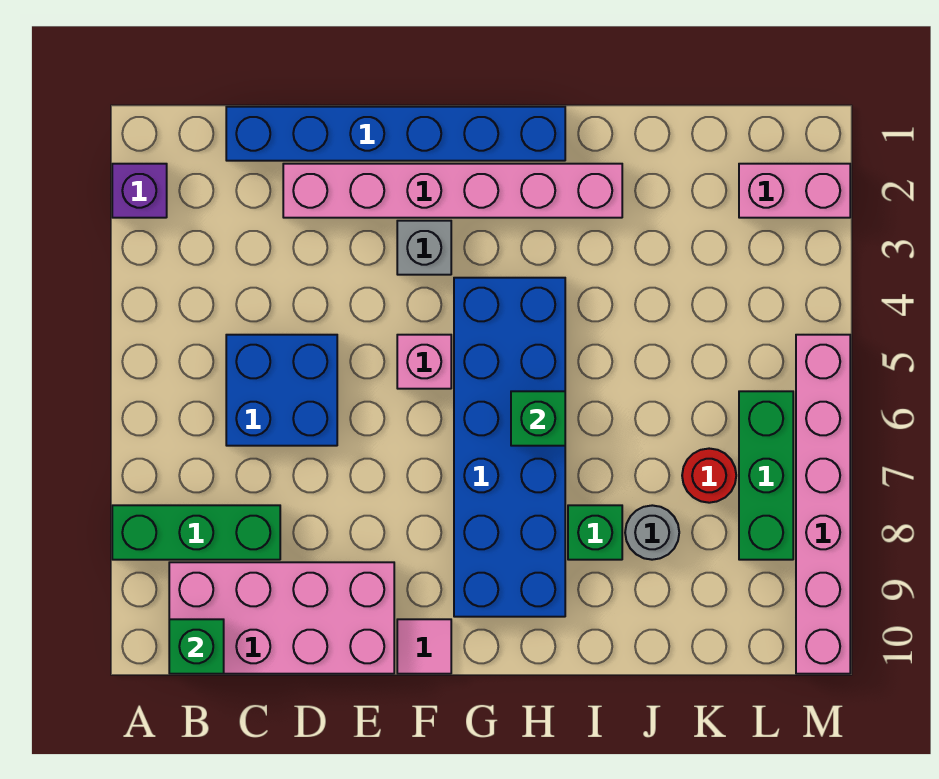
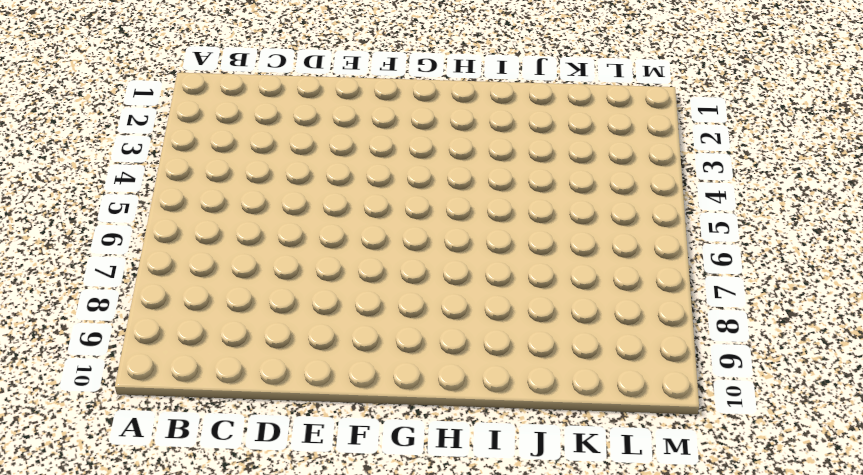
none -> purple 1x1 brick [112,164,167,218]
none -> green 1x3 brick [112,505,280,560]
none -> pink 2x4 brick [169,562,394,674]

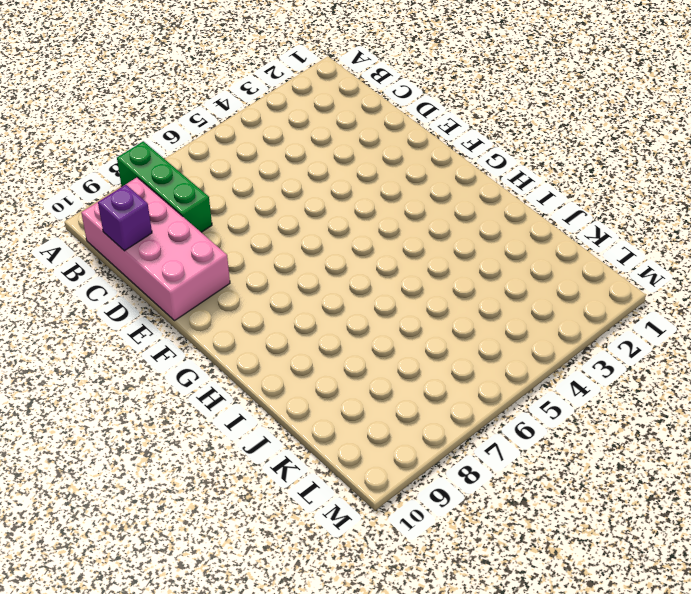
purple 1x1 brick [98,185,152,251] -> purple 1x1 brick moved to [112,164,167,218]
none -> blue 1x6 brick [226,107,565,161]
none -> blue 2x2 brick [226,335,337,446]
none -> pink 1x6 brick [283,164,622,218]

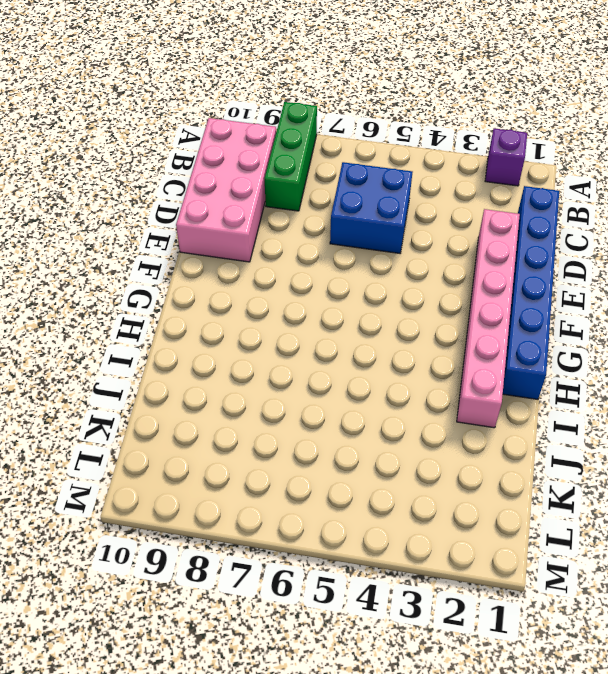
none -> grey 1x1 brick [397,221,451,275]
none -> pink 1x1 brick [397,335,451,389]
none -> pink 1x1 tile [397,619,451,674]

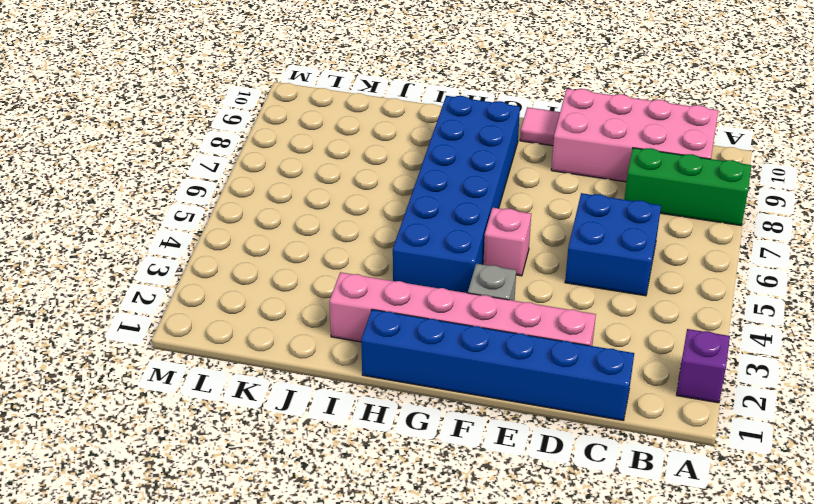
none -> green 1x1 brick [568,505,622,560]
none -> grey 1x1 round brick [625,505,679,560]
none -> red 1x1 round brick [682,449,736,503]

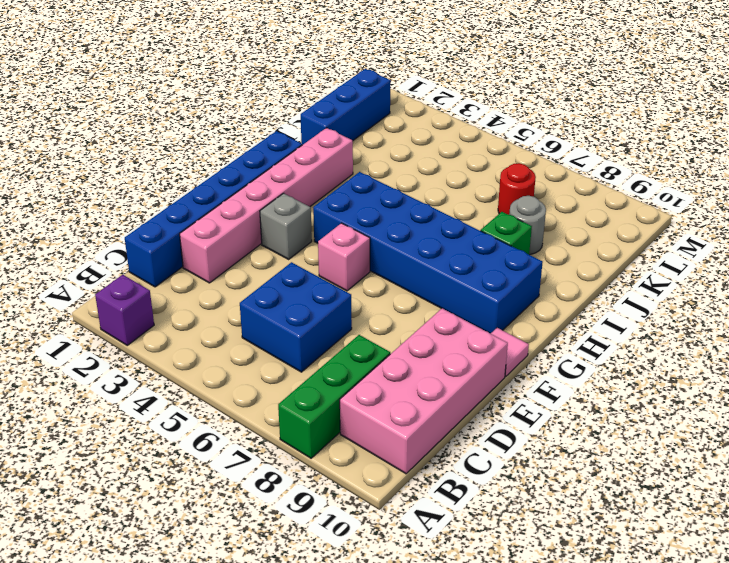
blue 1x3 brick [301,69,391,145] -> none
none -> pink 1x2 brick [739,164,850,218]
none -> green 1x3 brick [739,391,793,560]
none -> pink 1x6 brick [796,335,850,674]

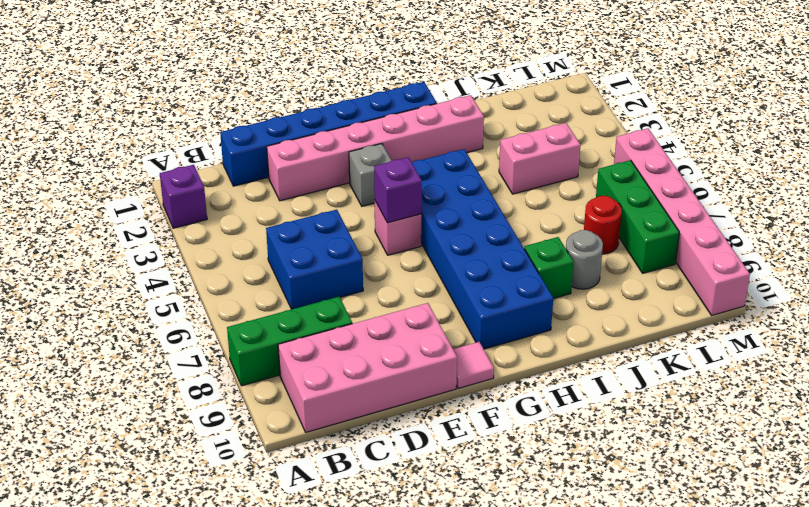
purple 1x1 brick [374,157,422,223] -> none
pink 1x2 brick [499,123,581,194] -> pink 1x2 brick moved to [739,164,850,218]
none -> green 1x1 brick [169,619,224,674]
none -> green 1x1 brick [511,391,565,446]

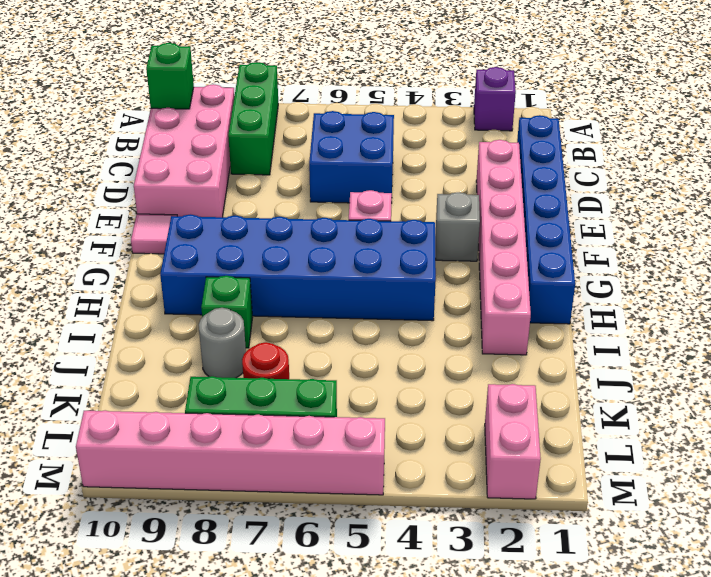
none -> green 1x1 brick [511,391,565,446]

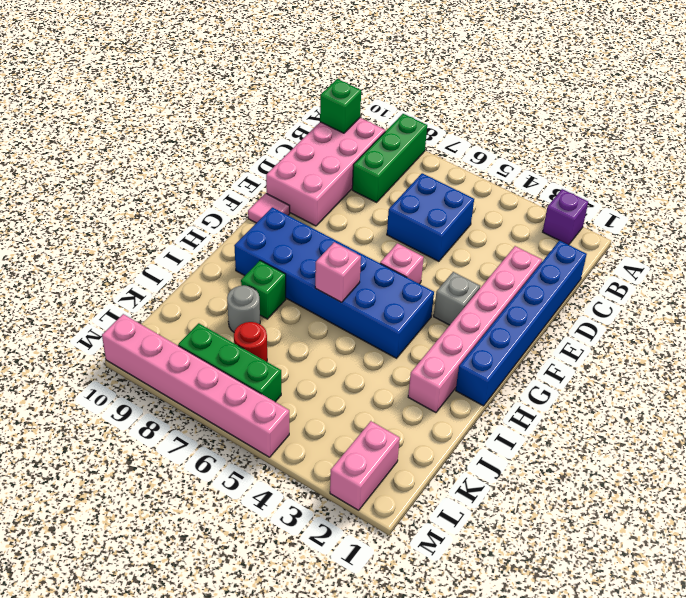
pink 1x1 brick [315,242,361,302] -> green 1x1 brick [511,391,565,446]

